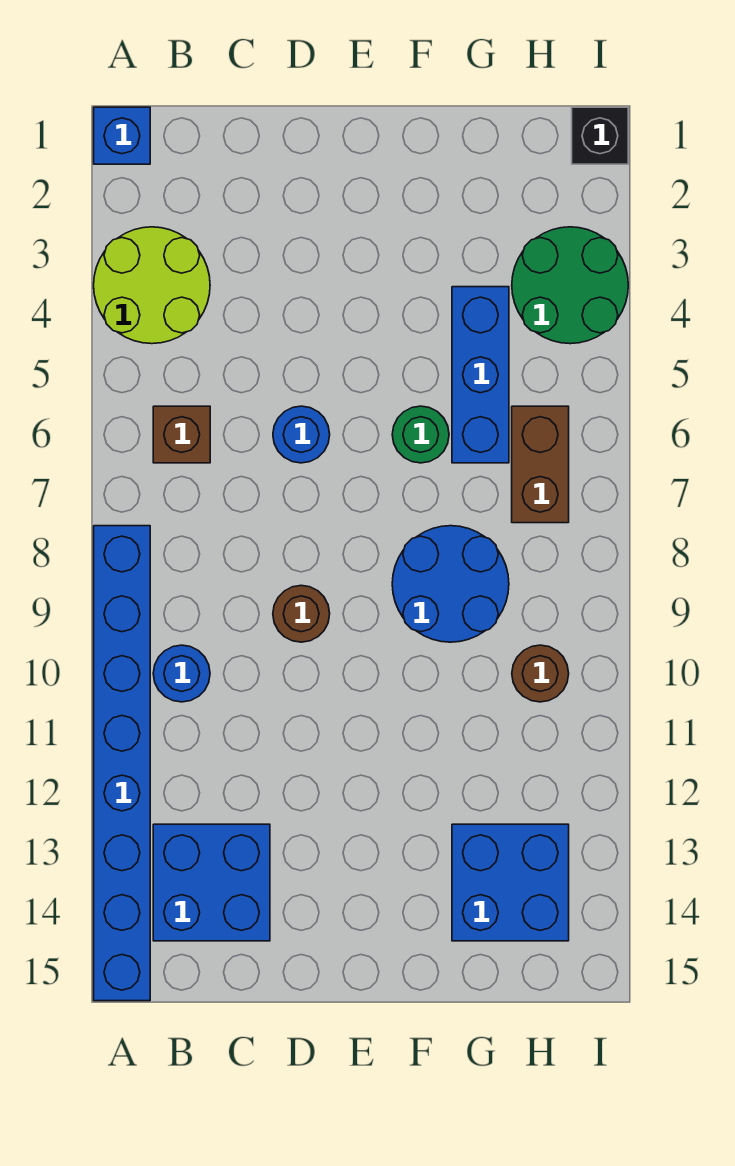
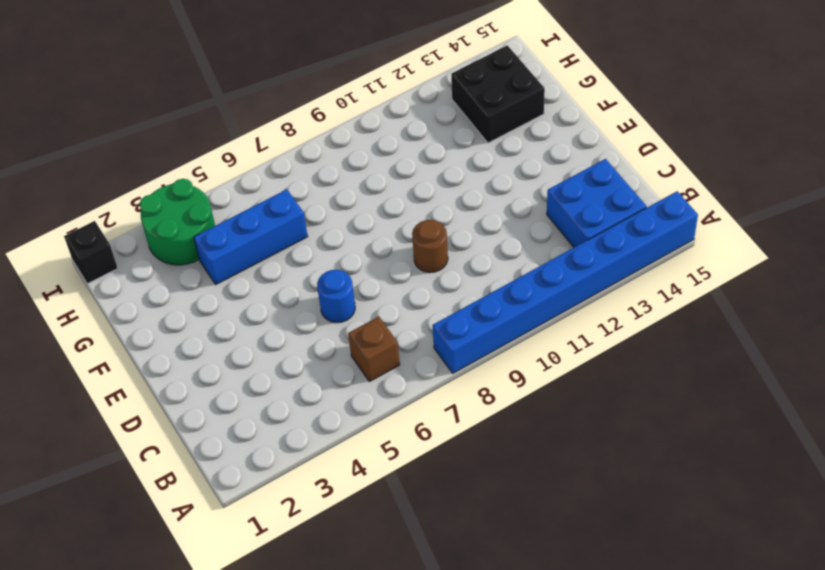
black 2x2 brick [451,45,545,143] -> blue 2x2 brick [452,824,569,941]
none -> blue 1x1 brick [94,107,150,164]
none -> lime 2x2 round brick [94,227,210,344]
none -> blue 1x1 round brick [153,645,210,702]

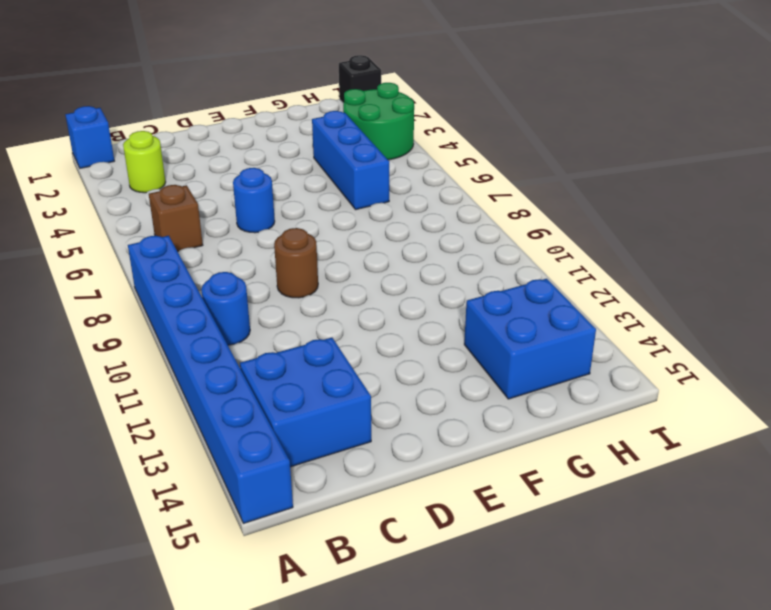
lime 1x1 round brick [123,131,166,193] -> lime 2x2 round brick [94,227,210,344]
none -> green 1x1 round brick [392,406,449,463]
none -> blue 2x2 round brick [392,526,509,642]
none -> brown 1x2 brick [512,406,569,523]

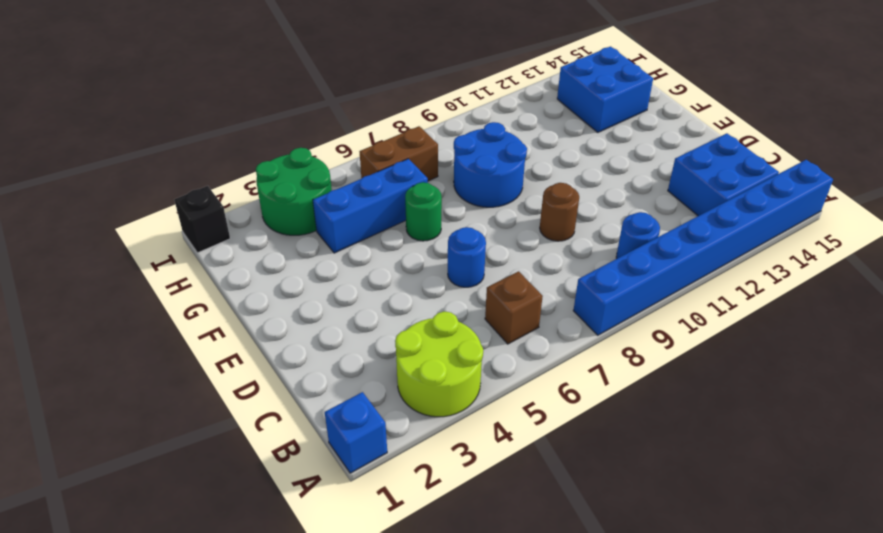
none -> brown 1x1 round brick [512,645,569,702]

